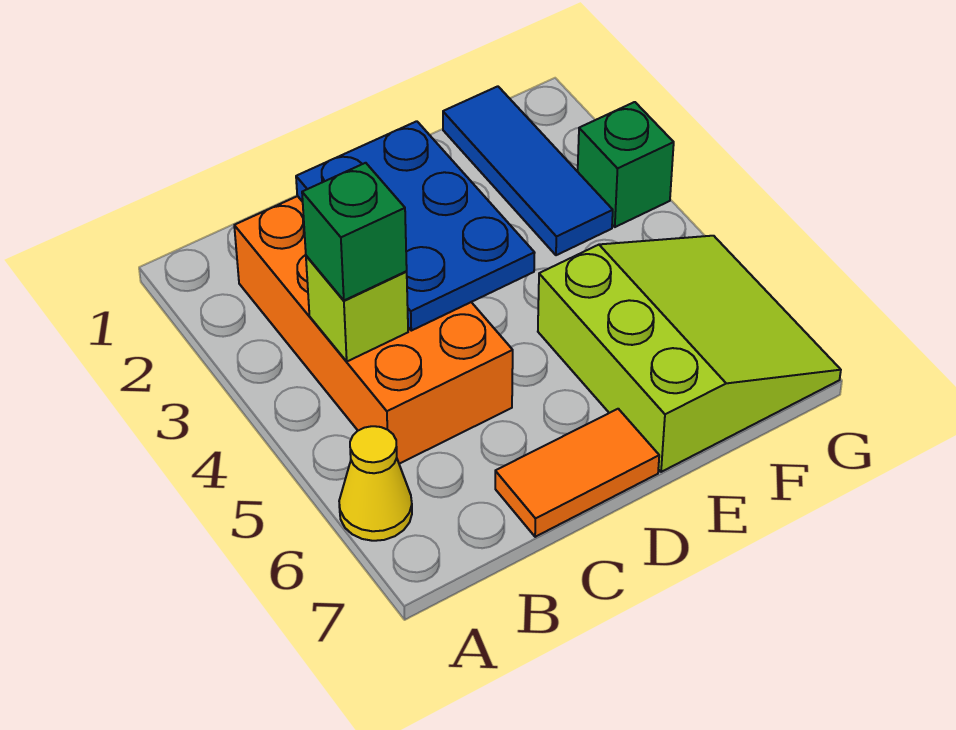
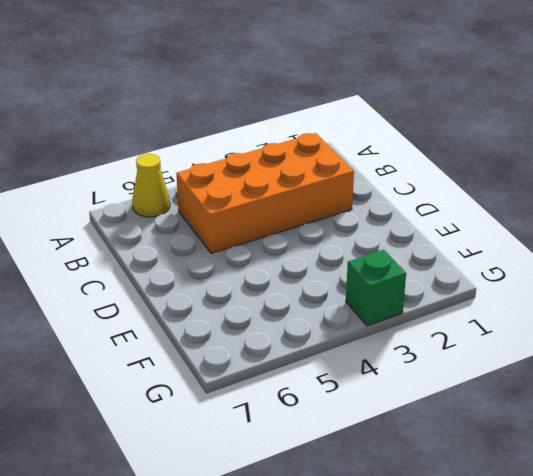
none -> orange 1x2 tile [495,409,659,537]
none -> lime 3x3 slope [538,236,841,472]

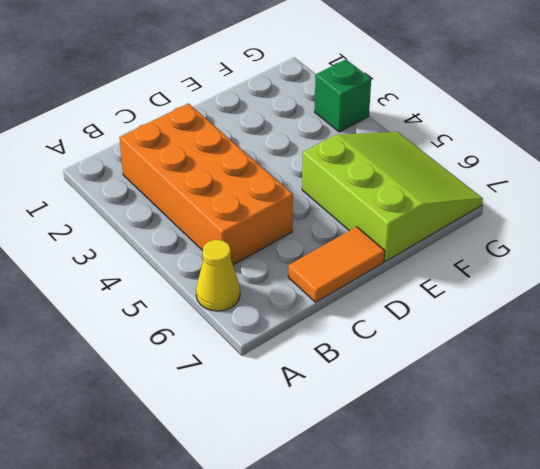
none -> blue 1x3 tile [443,86,613,255]
none -> lime 1x1 brick [306,256,408,361]

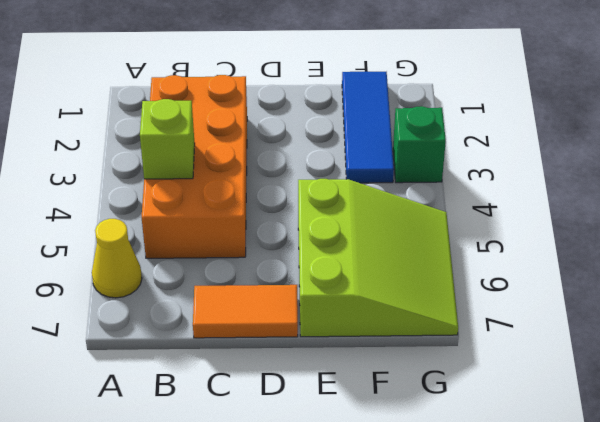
none -> blue 2x3 plate [296,121,535,331]
none -> green 1x1 brick [302,163,407,300]

